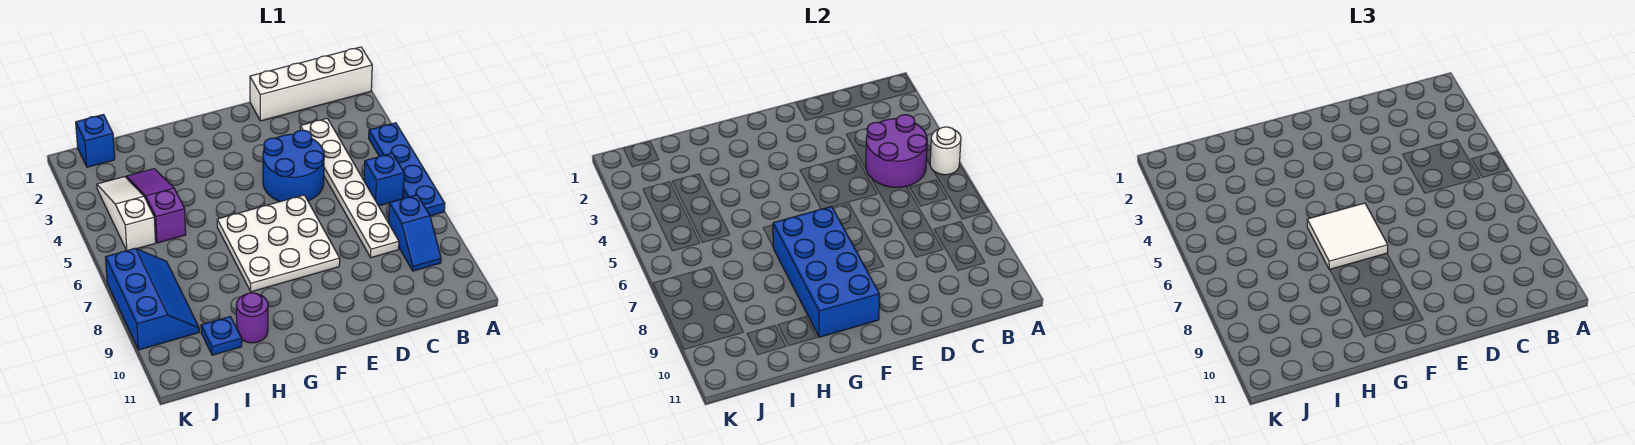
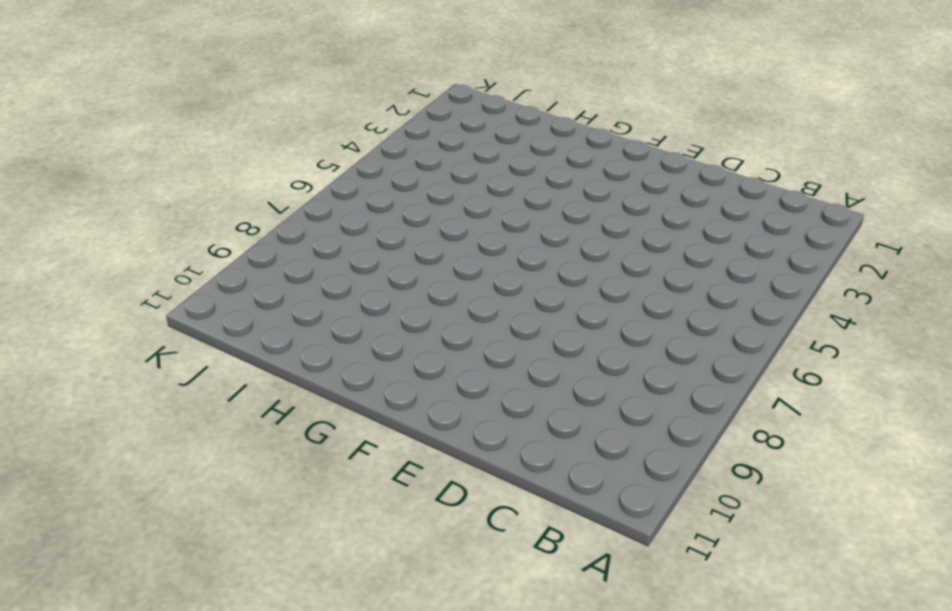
none -> white 1x4 brick [250,47,372,121]
none -> blue 1x4 plate [369,123,445,216]
none -> blue 1x1 brick [364,153,404,206]

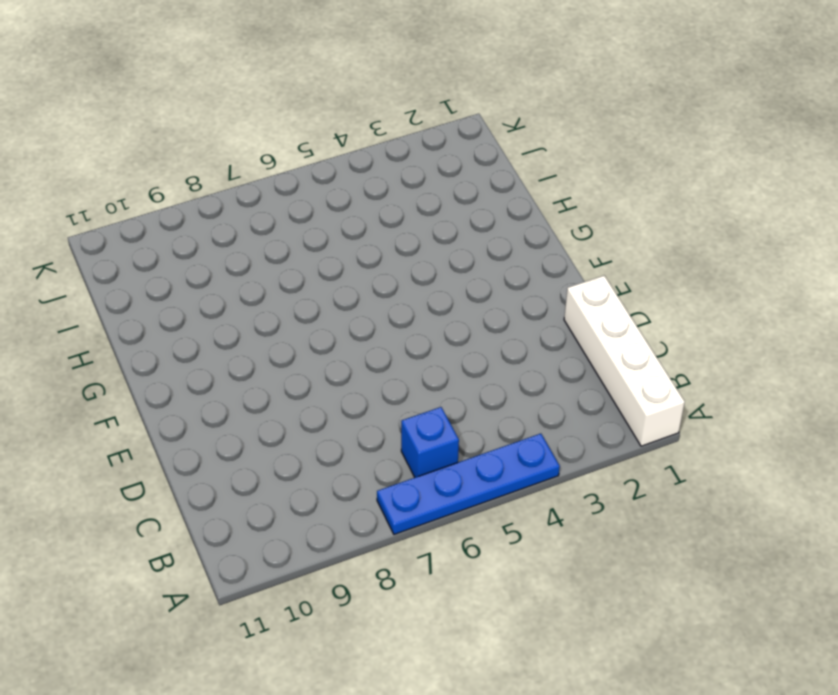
none -> blue 1x2 slope [388,195,441,271]
none -> white 1x6 plate [300,118,399,258]
none -> blue 2x2 round brick [263,130,324,202]

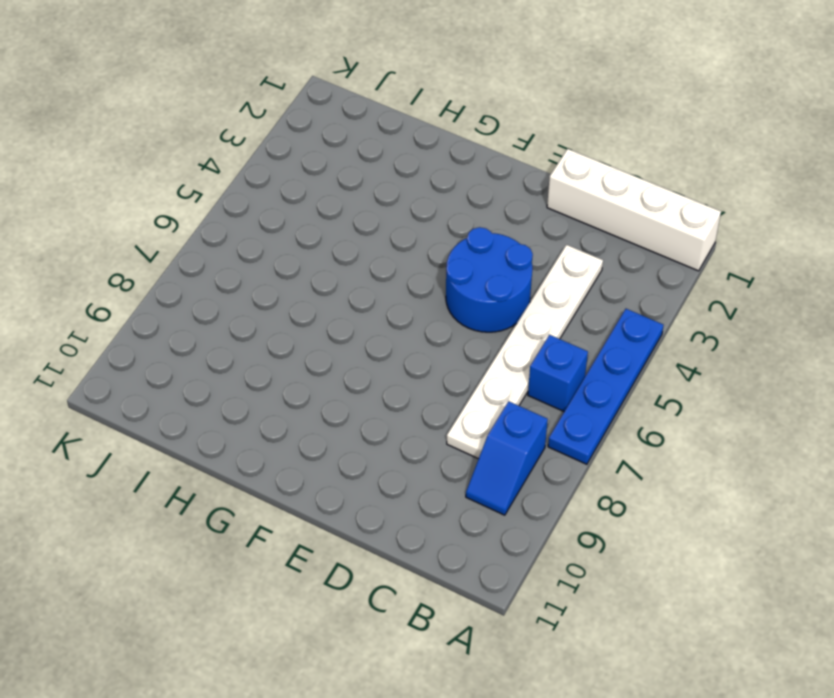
none -> white 3x3 plate [217,195,340,292]
none -> purple 1x1 round brick [236,293,268,343]
none -> purple 1x3 slope [126,169,186,243]

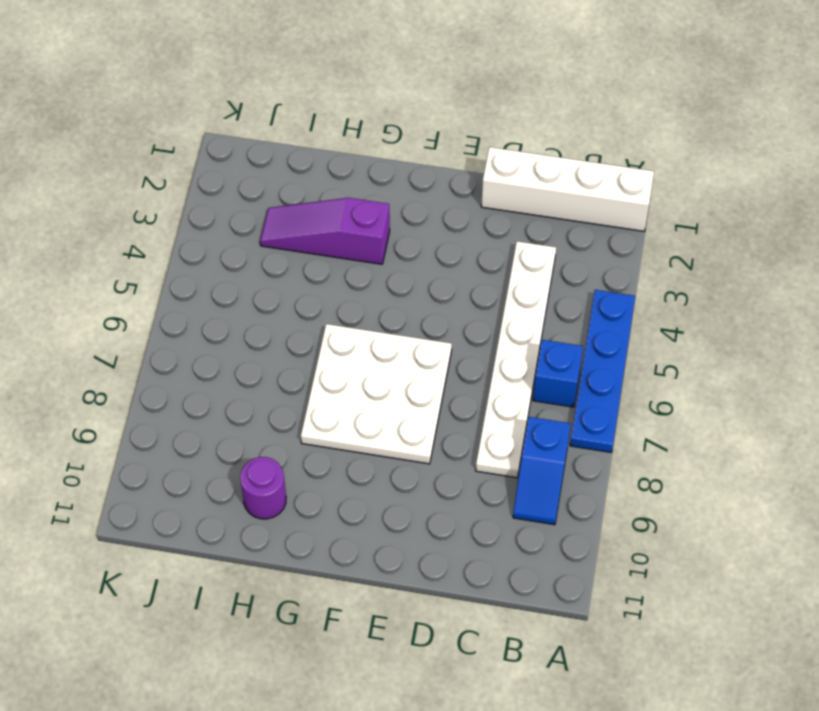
purple 1x3 slope [260,198,390,264] -> purple 1x3 slope turned to [126,169,186,243]
none -> blue 2x2 round brick [263,130,324,202]
none -> blue 1x1 plate [201,317,242,355]
none -> blue 1x1 brick [76,115,115,167]

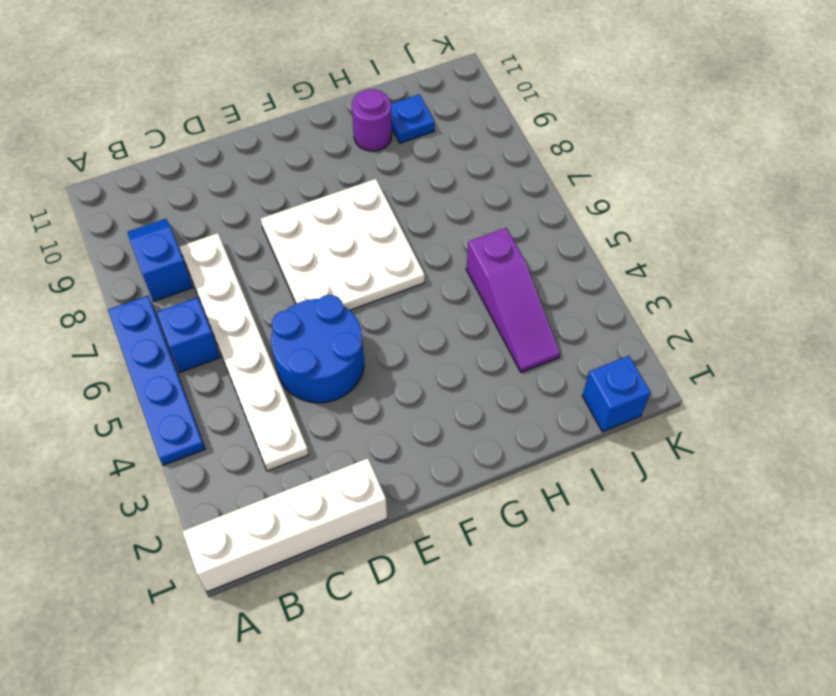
none -> white 1x3 slope [97,177,156,251]
none -> blue 2x3 slope [105,248,199,350]
none -> white 1x1 round brick [930,127,961,175]

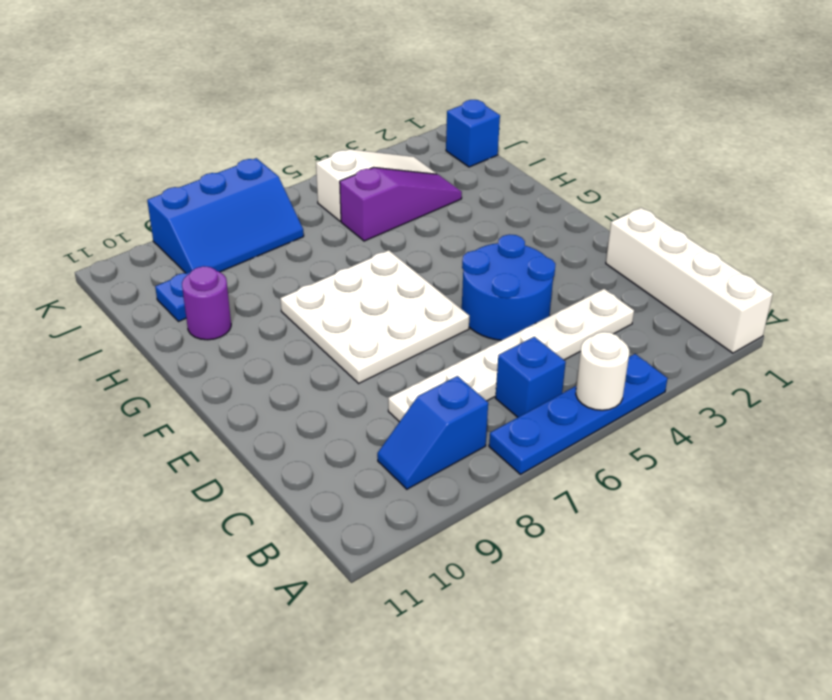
none -> purple 2x2 round brick [866,115,927,187]
none -> blue 2x4 brick [773,207,879,337]
none -> white 2x2 tile [1307,203,1388,270]

